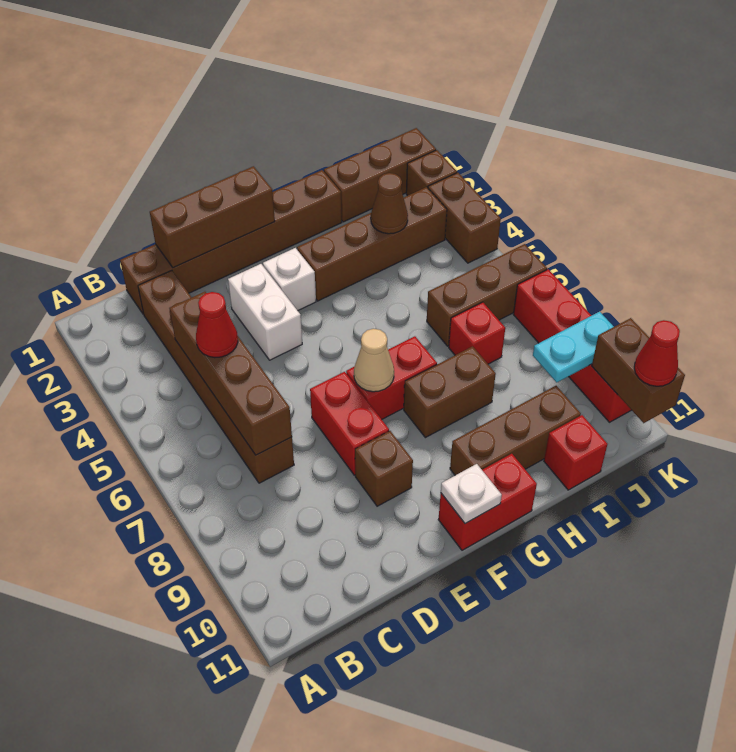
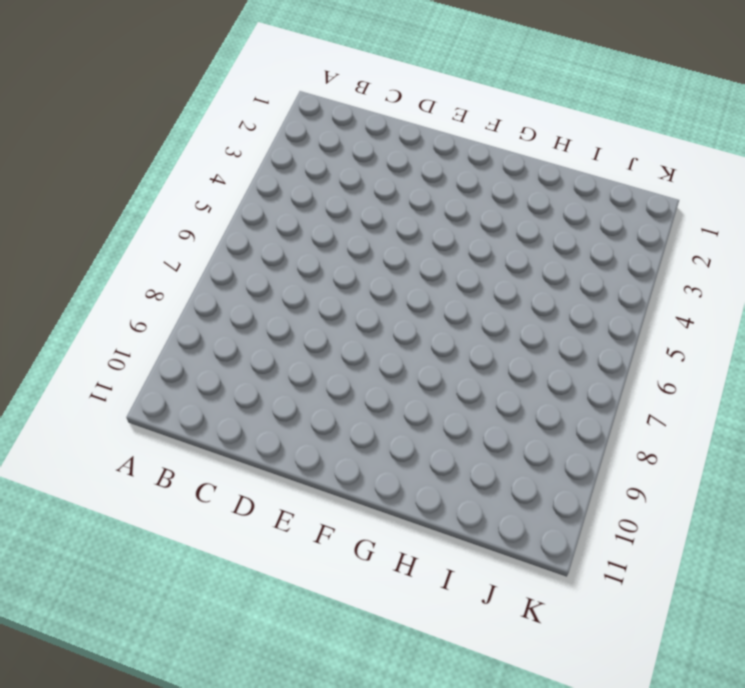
none -> brown 1x6 brick [120,170,342,314]
none -> brown 1x6 brick [138,270,294,483]
none -> white 1x2 brick [228,264,302,360]

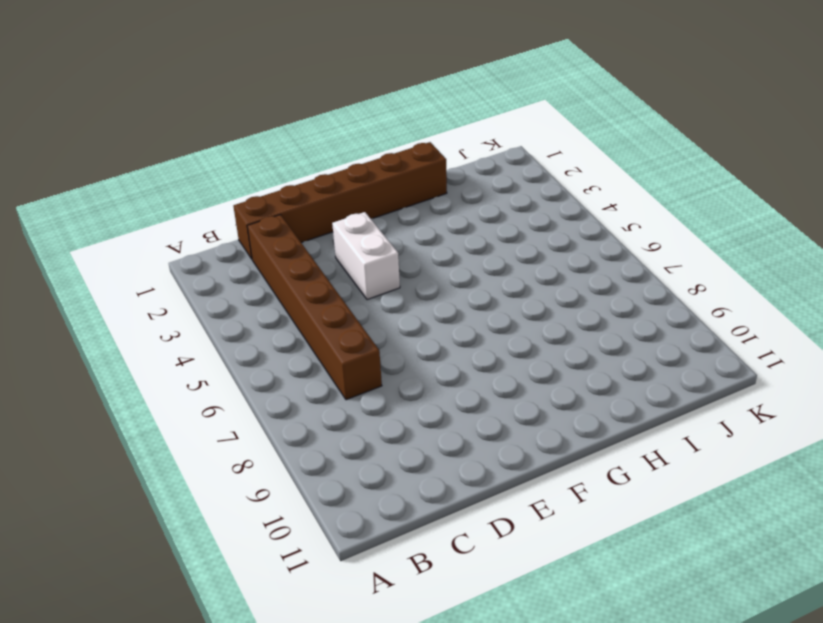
none -> red 1x2 brick [310,372,389,475]
none -> brown 1x1 brick [355,431,413,506]
none -> white 1x1 brick [263,248,316,311]

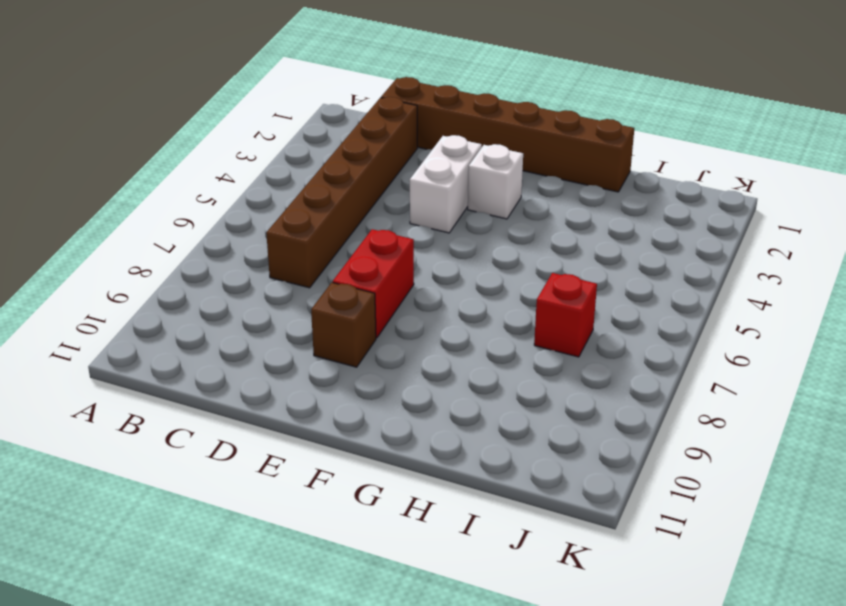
none -> red 1x2 brick [346,336,437,419]
none -> red 1x2 brick [438,454,537,550]
none -> brown 1x4 brick [297,187,447,301]

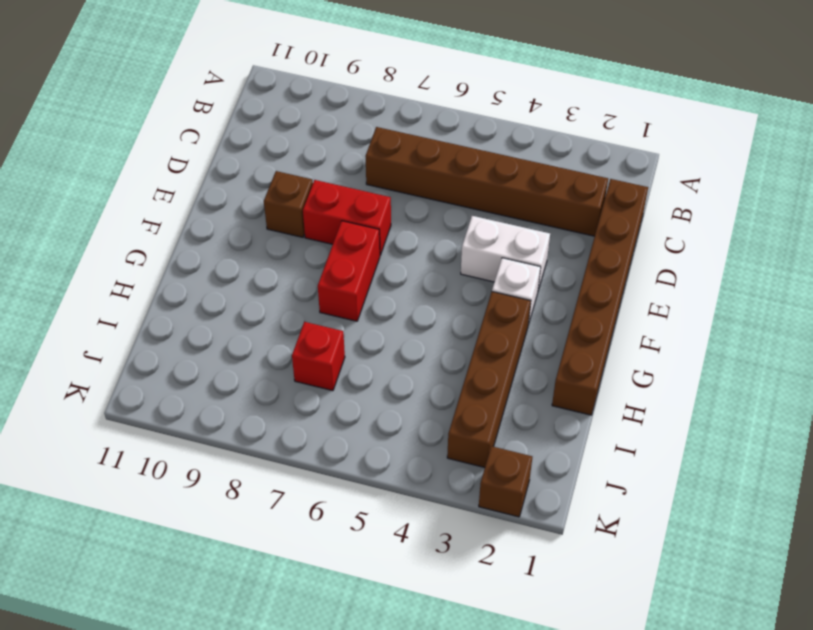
none -> red 1x2 brick [438,454,537,550]
none -> brown 1x2 brick [404,346,496,438]
none -> brown 1x3 brick [450,386,581,475]

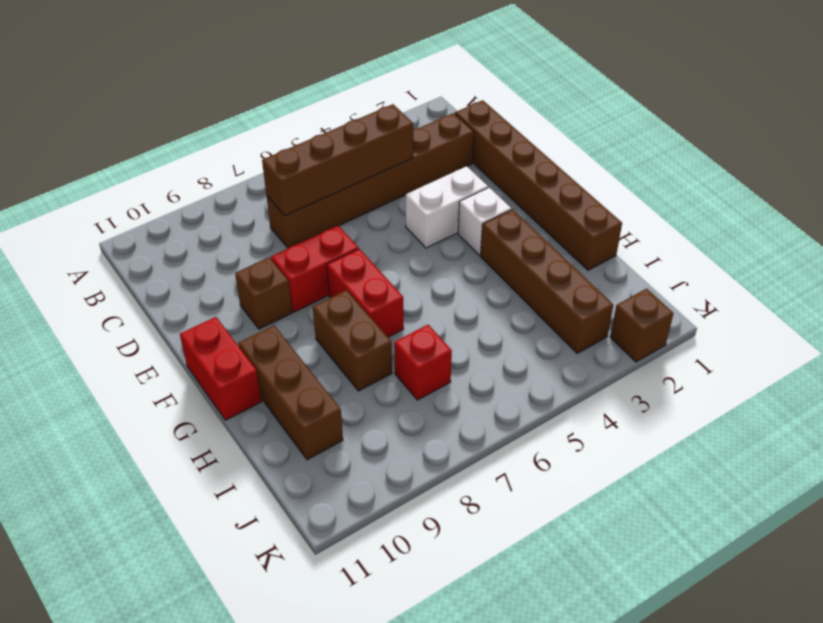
none -> brown 1x3 brick [324,128,436,222]
none -> brown 1x3 brick [427,244,547,346]
none -> red 1x1 brick [544,415,607,490]

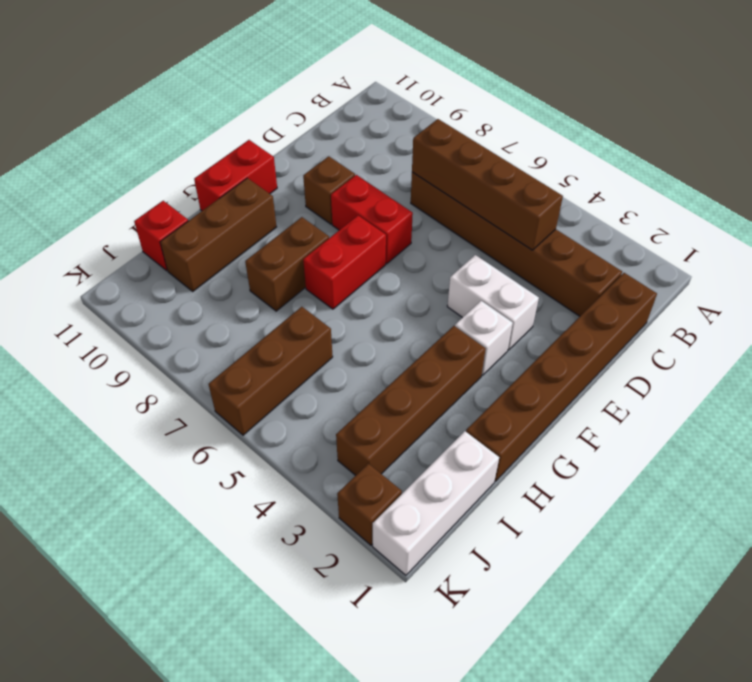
white 1x3 brick [373,431,499,575] -> brown 1x3 brick [324,128,436,222]
none -> red 1x1 brick [449,302,505,364]
none -> brown 1x2 brick [428,173,501,263]
none -> red 1x4 brick [513,269,631,422]

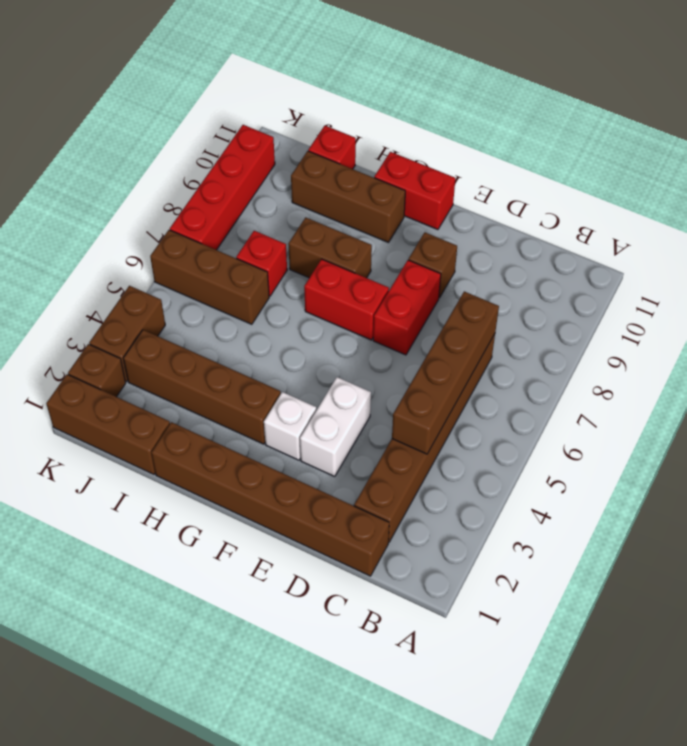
none -> brown 1x3 brick [150,166,275,268]
none -> tan 1x1 cone [354,329,394,392]
none -> white 1x1 plate [441,464,502,524]

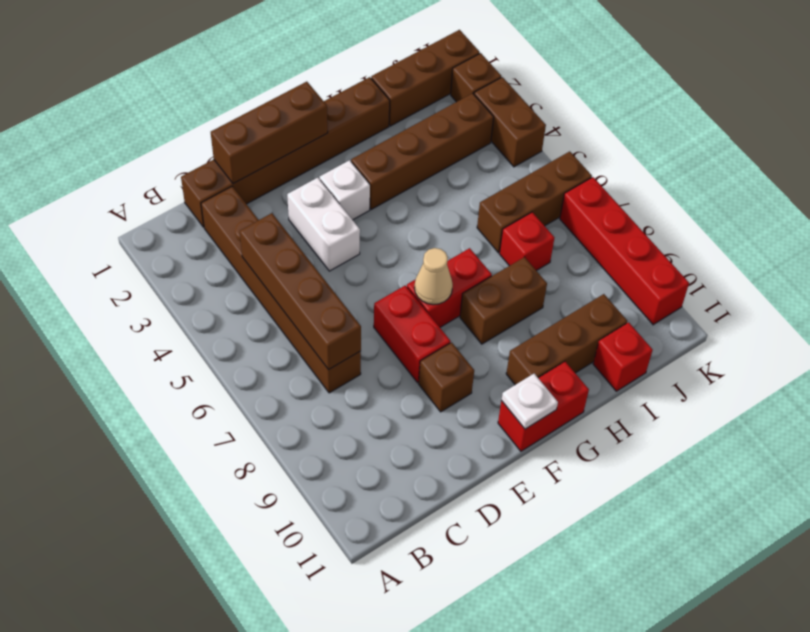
none -> brown 1x1 cone [371,173,408,234]
none -> cyan 1x2 plate [533,312,614,382]
none -> brown 1x2 brick [592,318,685,423]

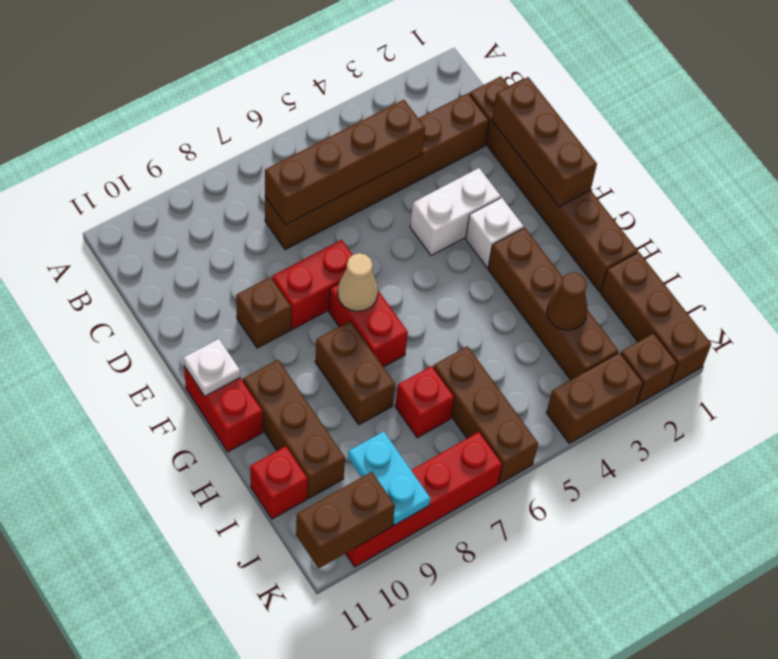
none -> red 1x1 cone [196,292,238,358]
none -> red 1x1 cone [634,320,680,386]

